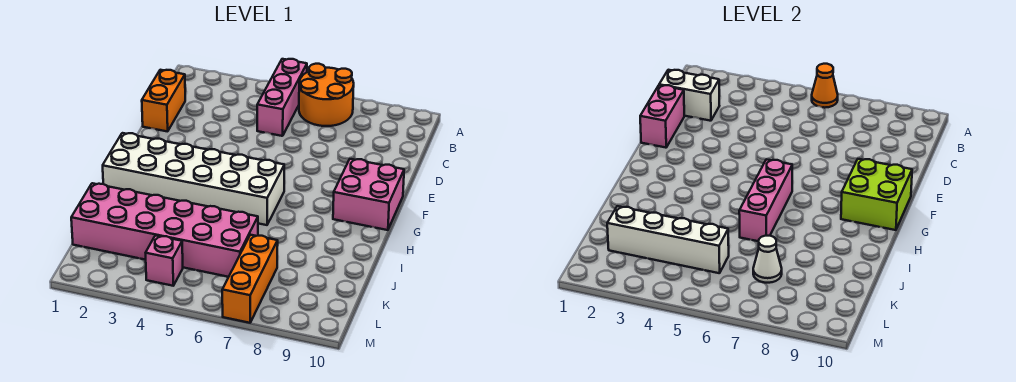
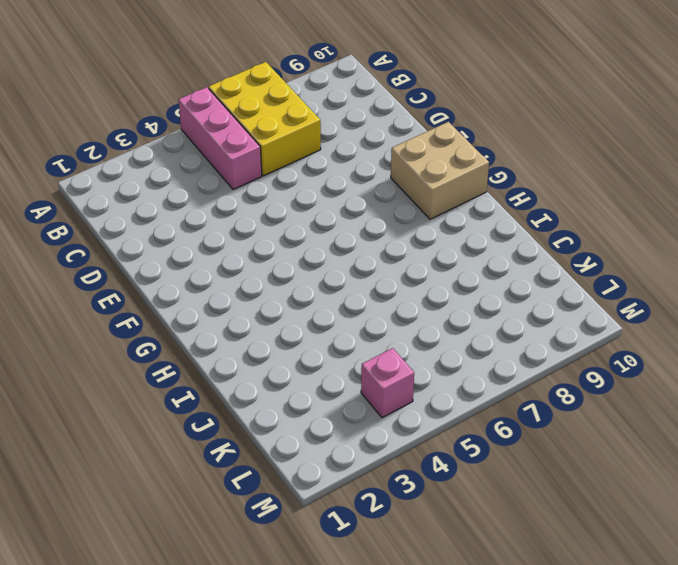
yellow 2x3 brick [209,62,321,176] -> orange 2x2 round brick [299,64,354,126]
tan 2x2 brick [391,122,489,219] -> pink 2x2 brick [333,159,404,230]
none -> orange 1x2 brick [142,70,185,132]
none -> white 2x6 brick [103,133,284,225]
none -> pink 2x6 brick [71,183,258,277]

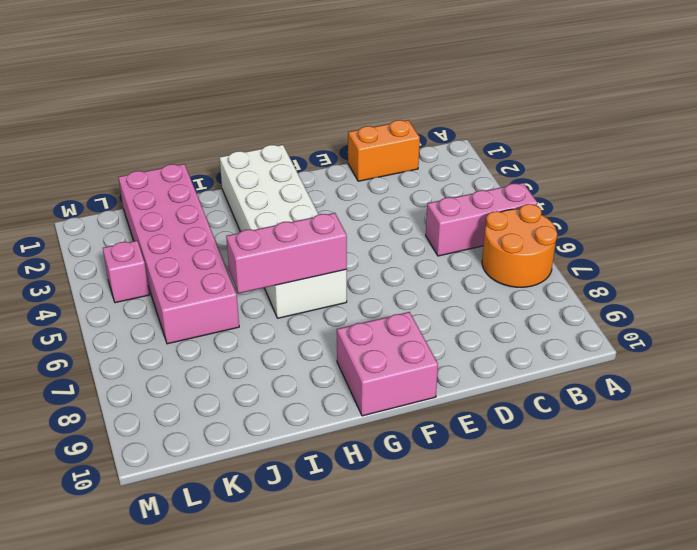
none -> orange 1x3 brick [222,235,278,323]
none -> orange 1x1 cone [812,64,838,108]
none -> white 1x2 brick [659,70,719,121]

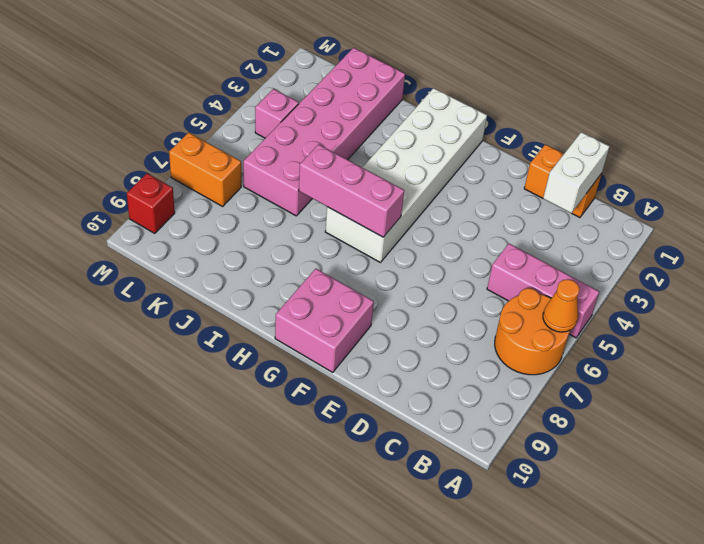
orange 1x2 brick [169,133,241,206] -> orange 1x3 brick [222,235,278,323]
red 1x1 brick [127,173,175,233] -> none
none -> pink 1x2 brick [640,85,684,148]
none -> lime 2x2 brick [841,159,912,230]
none -> white 1x4 brick [607,206,729,273]

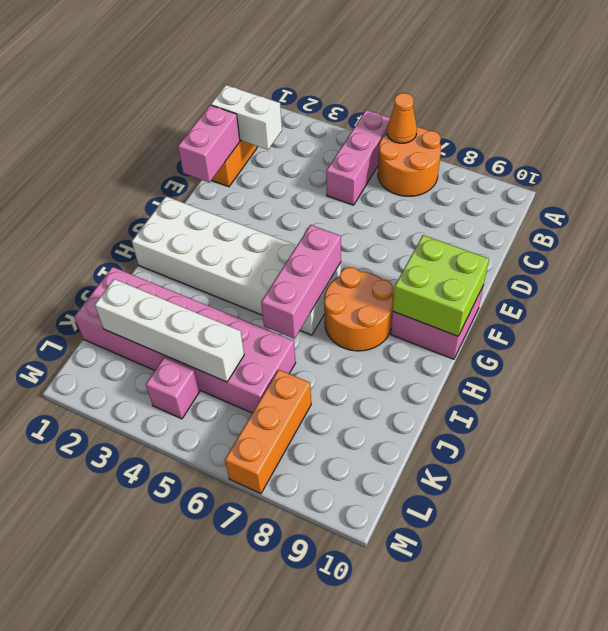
orange 2x2 round brick [324,267,394,351] -> none
none -> white 1x1 cone [753,236,782,283]

